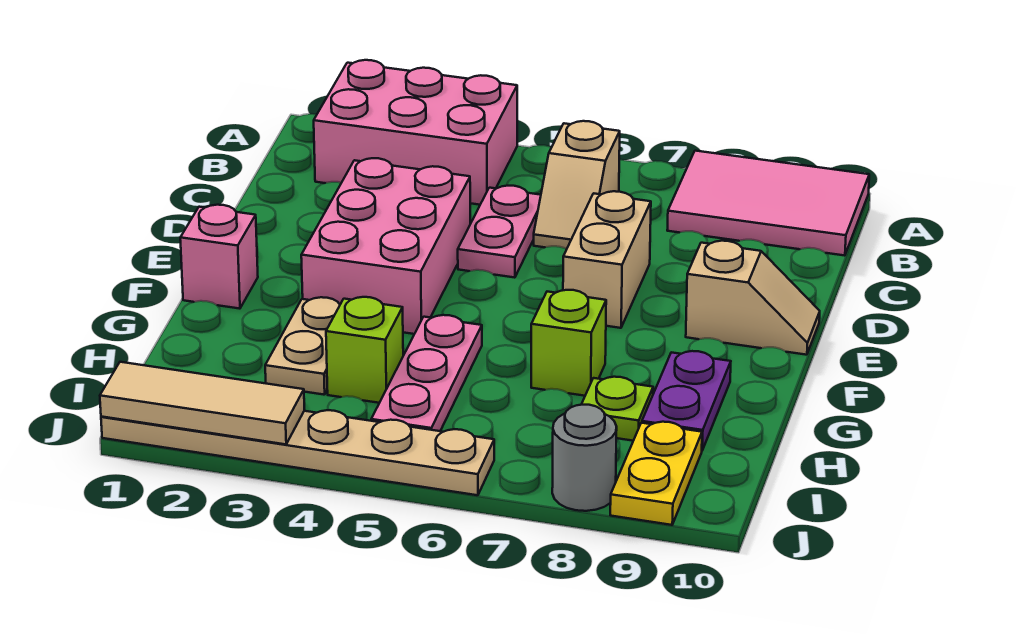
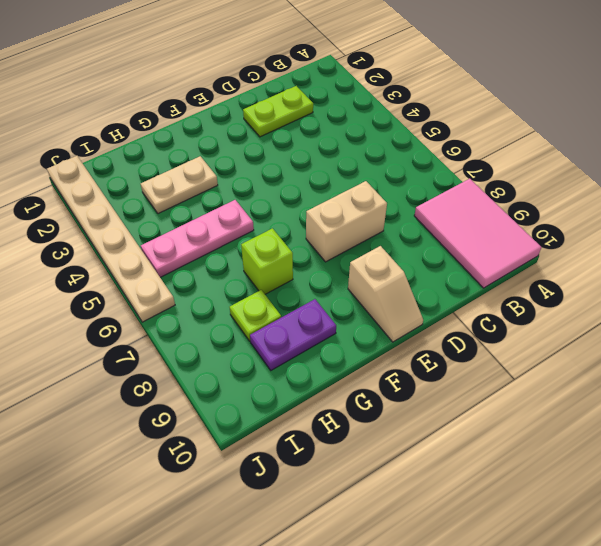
lime 1x2 plate [243,86,313,137] -> none
none -> pink 2x3 brick [314,60,517,205]
none -> tan 1x2 slope [534,121,620,249]
none -> pink 1x2 plate [458,186,541,278]

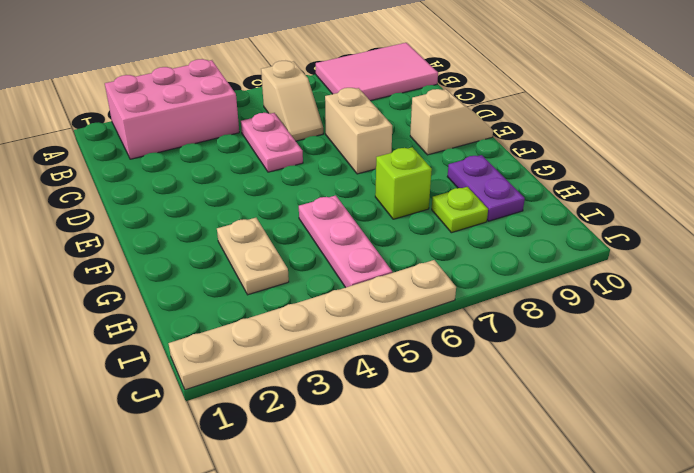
none -> pink 2x3 brick [301,158,470,334]
none -> pink 1x1 brick [180,205,258,309]
none -> lime 1x1 brick [326,297,403,403]

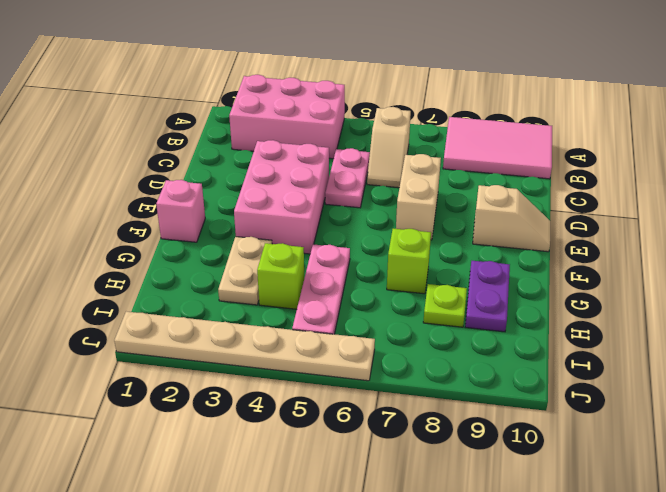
none -> yellow 1x2 plate [610,422,702,525]
none -> grey 1x1 round brick [552,405,617,511]
none -> tan 1x3 tile [100,362,304,444]

